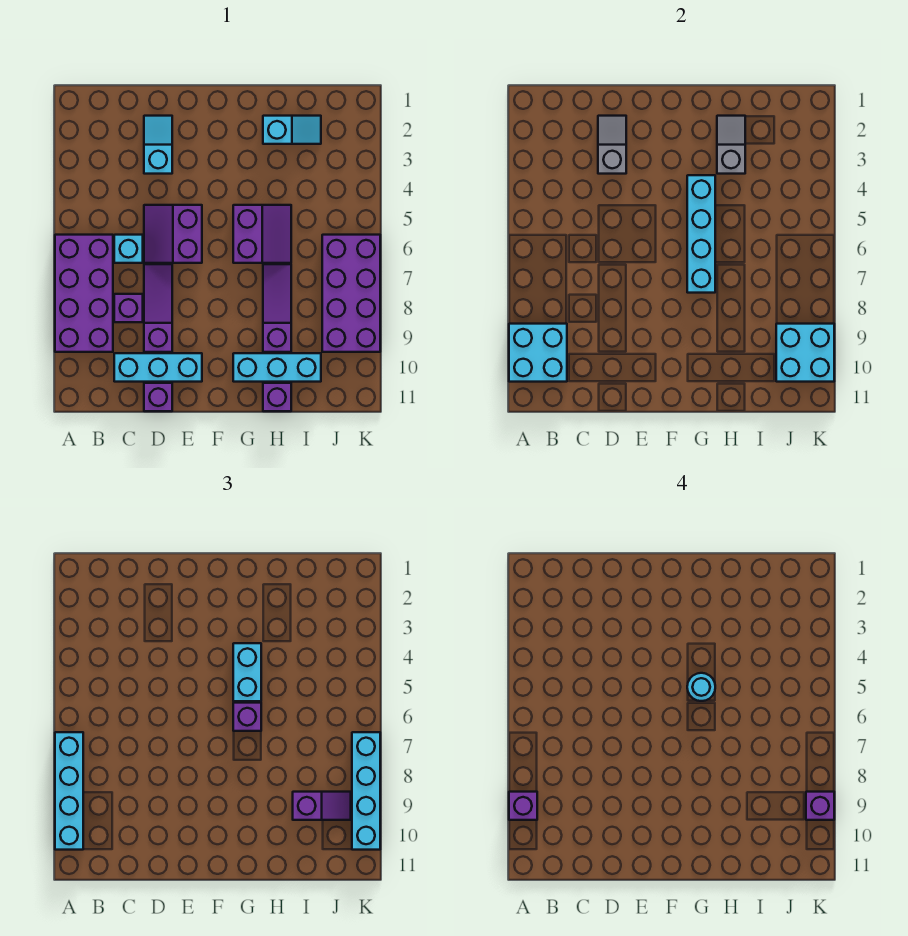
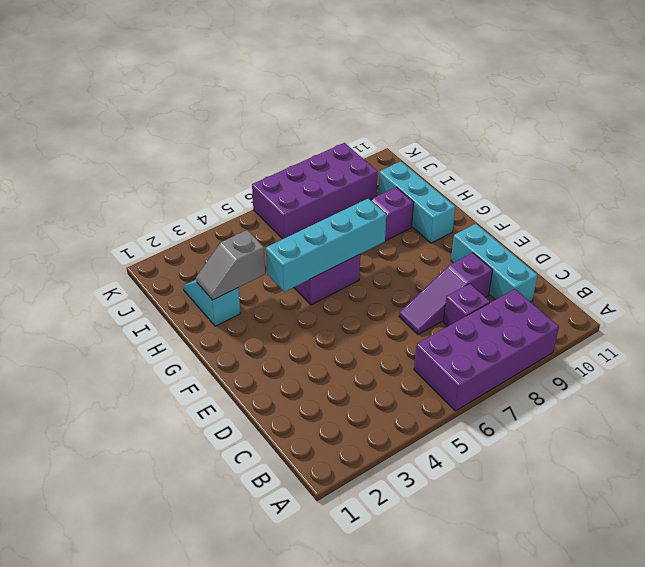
none -> cyan 1x1 brick [114,235,143,263]
none -> cyan 1x2 slope [144,116,172,174]
none -> purple 2x2 slope [144,205,202,263]

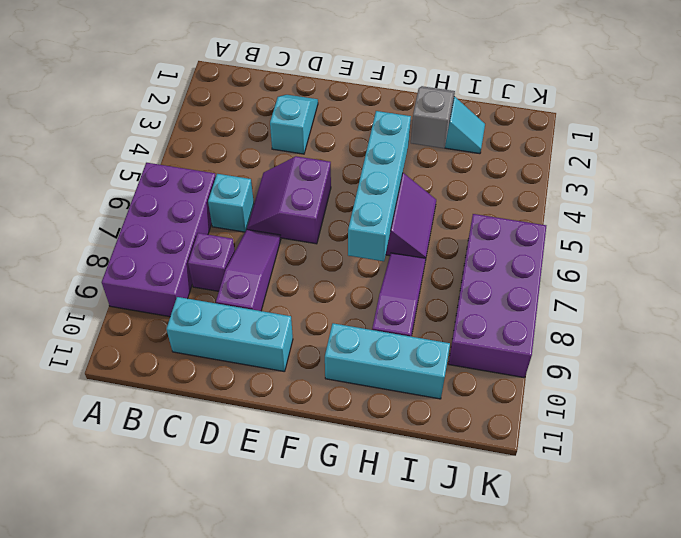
none -> purple 1x1 brick [144,383,172,411]
none -> purple 1x1 brick [263,383,291,411]
none -> cyan 2x2 brick [509,324,567,382]

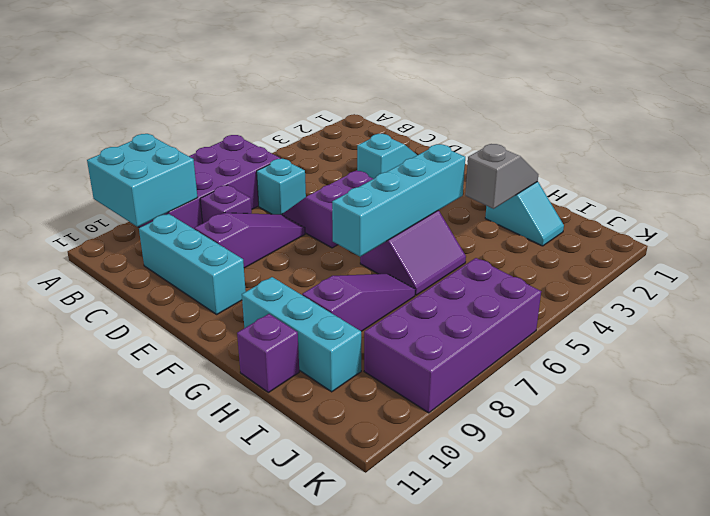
none -> purple 1x1 brick [144,383,172,411]
none -> grey 1x2 slope [598,116,626,174]
none -> cyan 2x2 brick [776,324,834,382]

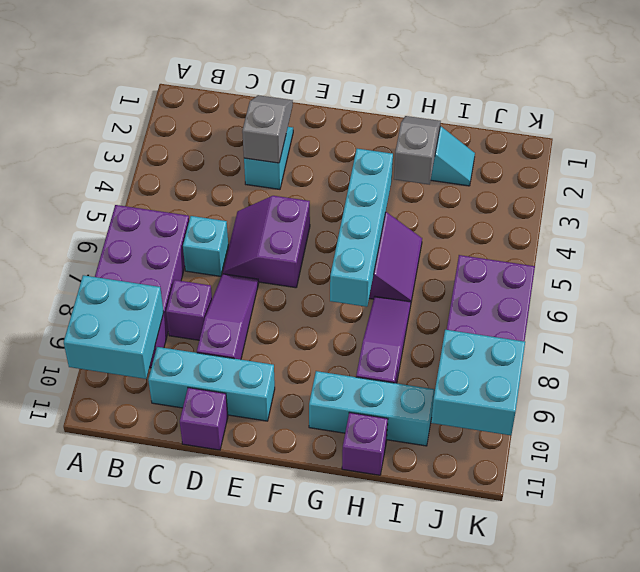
none -> cyan 1x4 brick [55,732,83,850]
none -> cyan 1x2 brick [233,643,261,701]
none -> purple 1x1 brick [233,703,261,731]

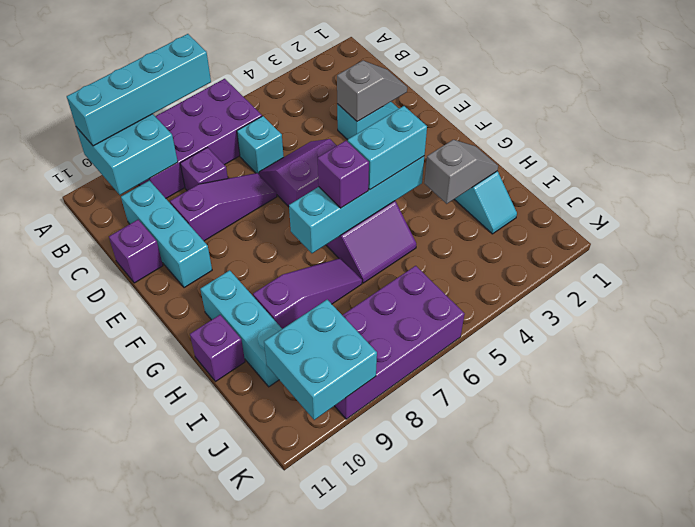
none -> purple 1x2 slope [293,792,351,820]
none -> cyan 1x4 brick [352,732,380,850]
none -> purple 1x1 brick [509,792,537,820]

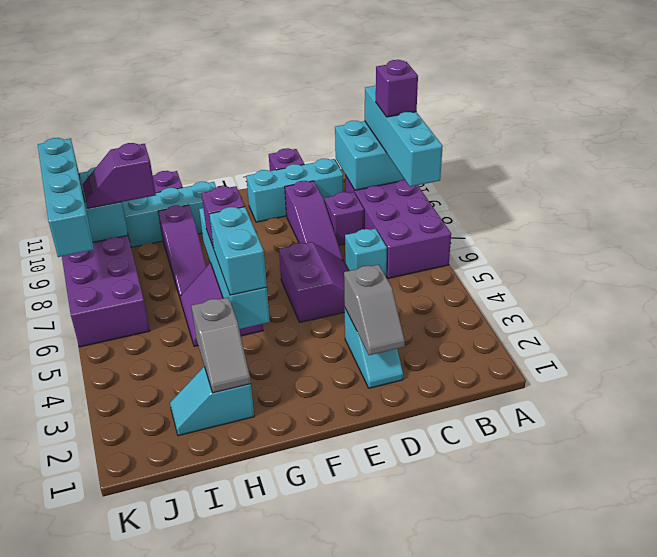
none -> cyan 1x1 round brick [687,673,715,701]
none -> purple 1x1 brick [806,792,834,820]

